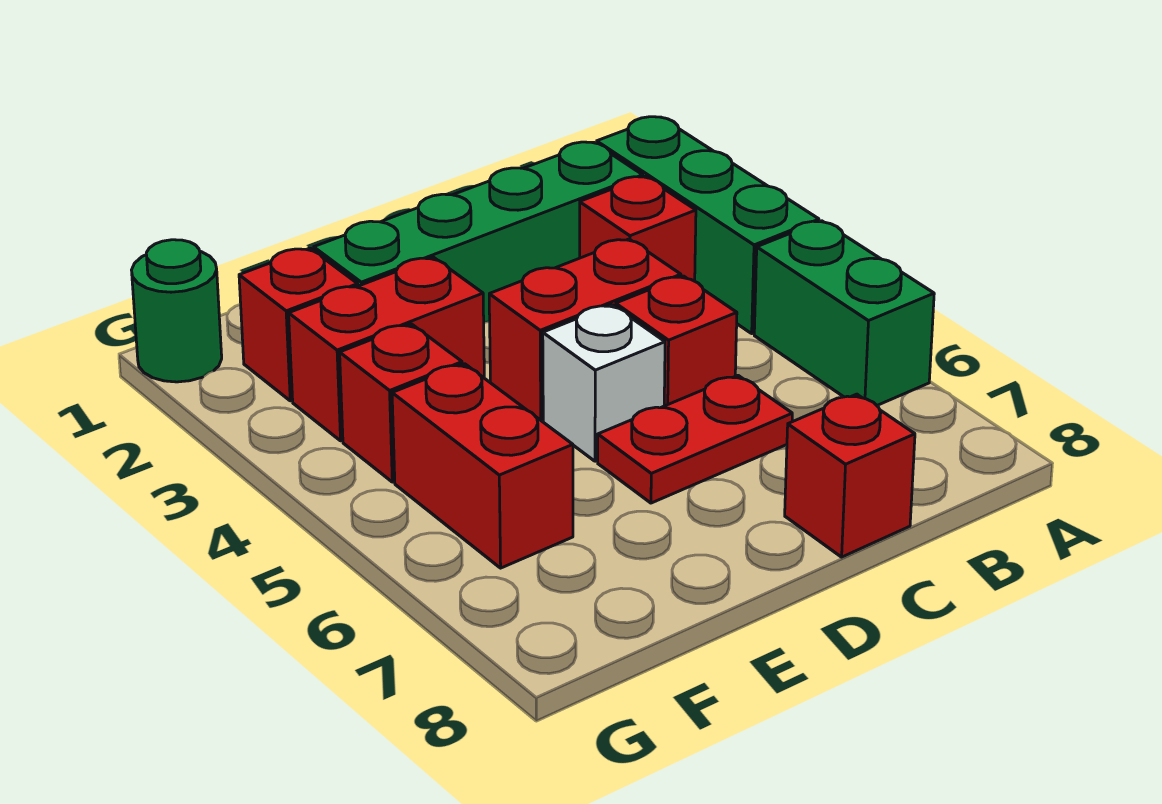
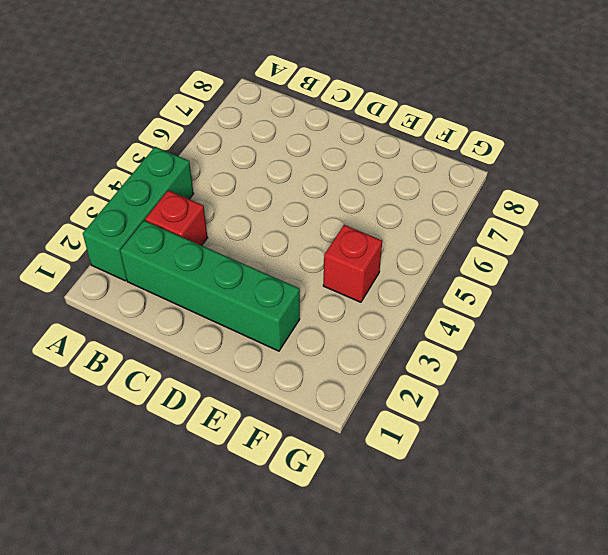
none -> green 1x2 brick [754,221,934,405]
none -> red 1x2 brick [489,239,681,421]
none -> red 1x1 brick [616,276,737,406]

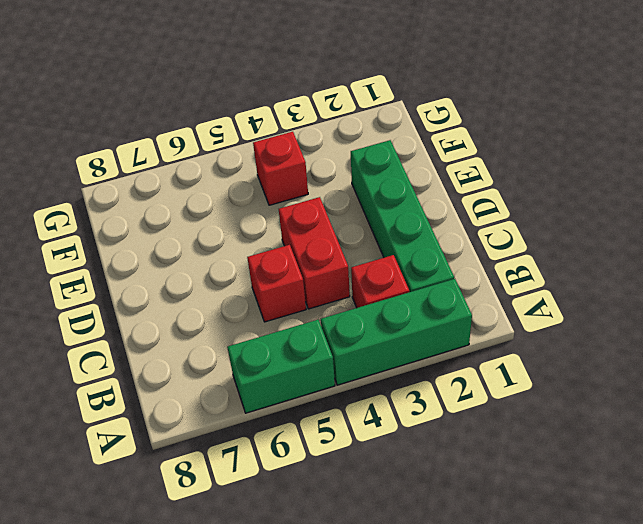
none -> red 1x2 plate [598,376,792,503]
none -> red 1x1 brick [785,394,915,557]
none -> white 1x1 brick [543,305,665,461]

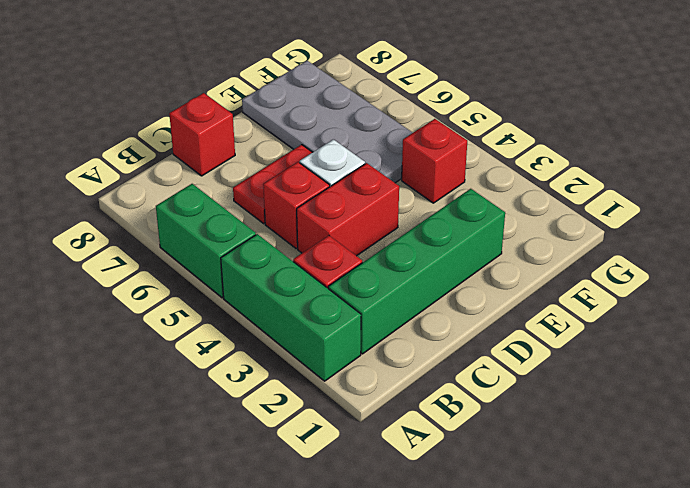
grey 2x4 plate [242,61,413,183] -> red 1x2 brick [392,364,573,568]
none -> red 1x2 brick [289,257,484,441]
none -> red 1x1 brick [239,248,358,401]
none -> green 1x1 round brick [132,240,222,382]

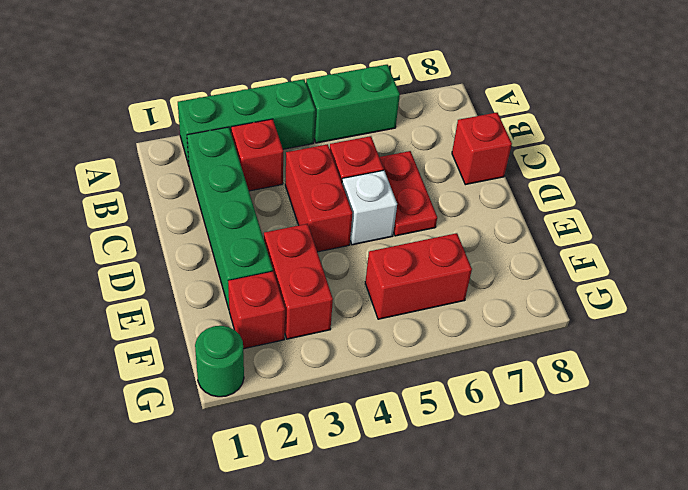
none -> red 1x1 brick [340,324,462,482]

